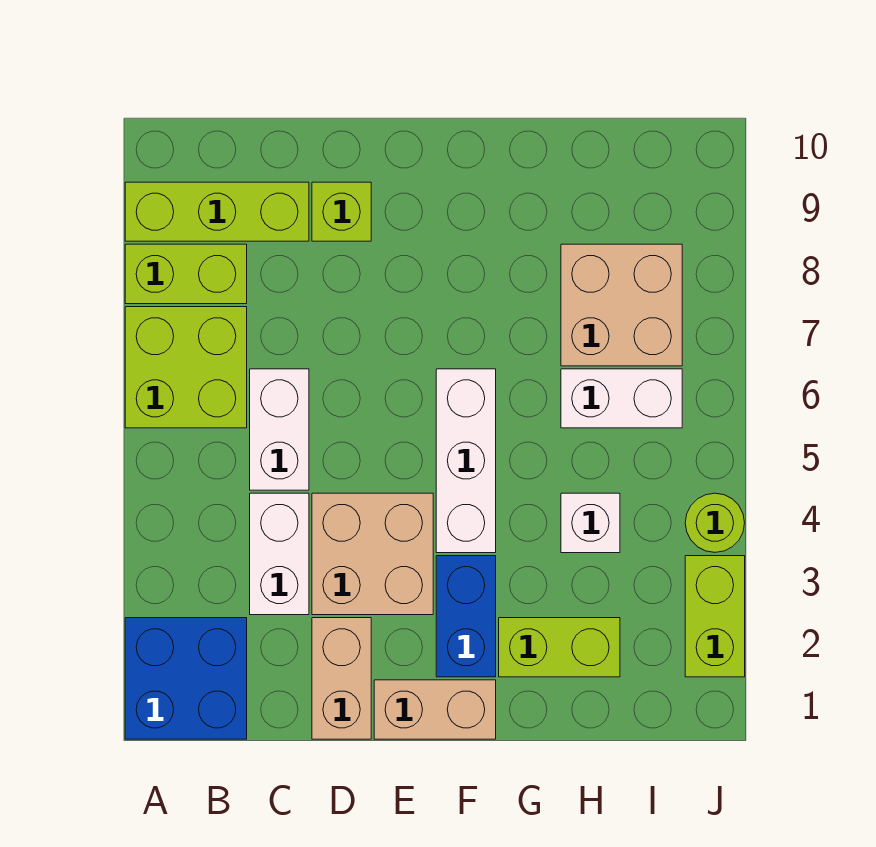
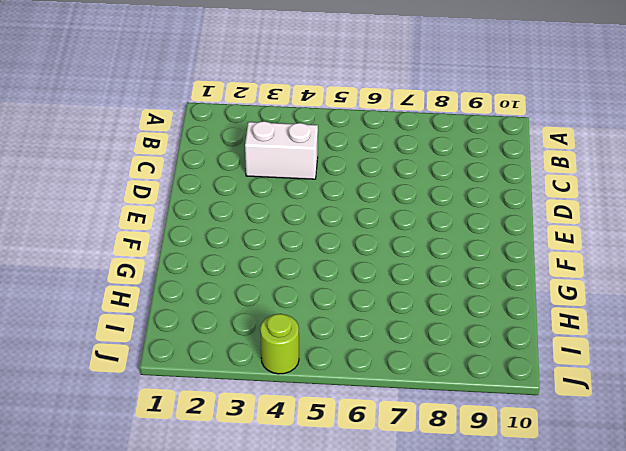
none -> blue 2x2 brick [125,618,247,739]
none -> lime 2x2 brick [125,307,247,428]
none -> lime 1x2 brick [125,244,247,304]

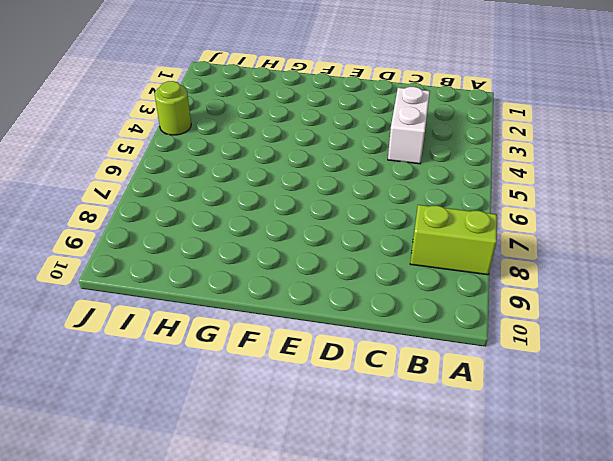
none -> blue 2x2 brick [125,618,247,739]
none -> lime 2x2 brick [125,307,247,428]
none -> lime 1x3 brick [125,182,309,241]

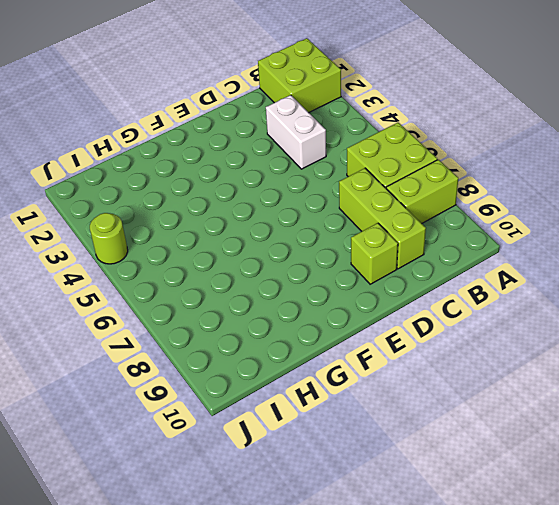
lime 2x2 brick [258,38,341,113] -> blue 2x2 brick [125,618,247,739]
lime 1x3 brick [339,168,426,269] -> lime 1x3 brick turned to [125,182,309,241]
none -> white 1x2 brick [250,369,309,490]
none -> tan 1x2 brick [312,618,371,739]
none -> tan 2x2 brick [312,493,433,615]

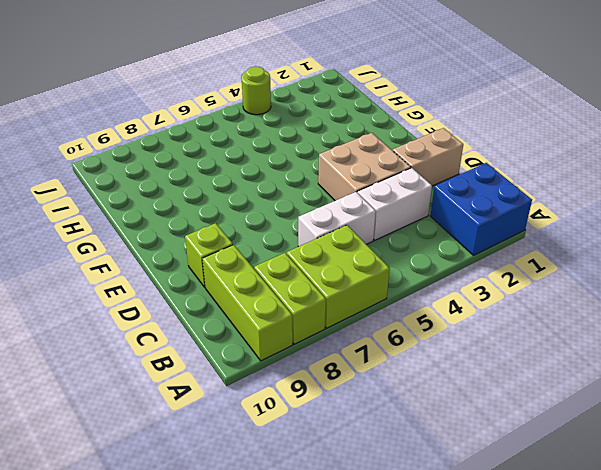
none -> tan 1x2 brick [374,680,496,739]
none -> blue 1x2 brick [436,556,496,677]
none -> white 1x3 brick [436,369,496,553]

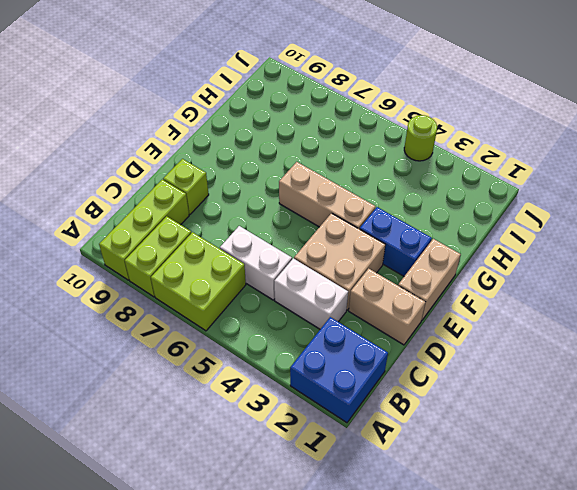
tan 1x3 brick [279,162,375,229] -> white 1x3 brick [436,369,496,553]
none -> lime 1x2 brick [499,618,620,677]
none -> white 1x1 brick [561,493,620,553]
none -> white 1x2 brick [561,369,682,428]

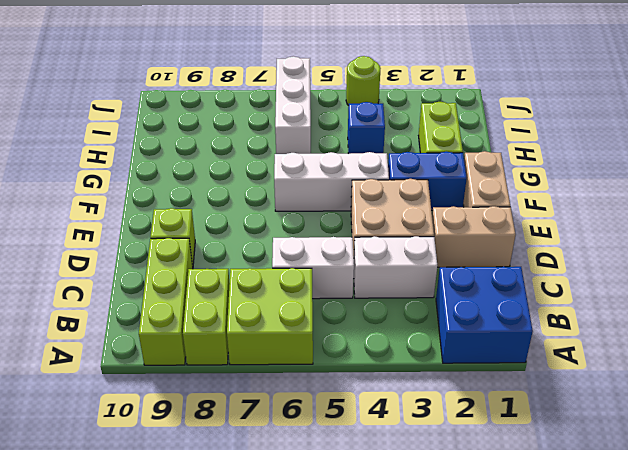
blue 1x1 brick [348,102,385,154] -> white 1x1 brick [561,493,620,553]
white 1x3 brick [275,56,311,154] -> white 1x2 brick [561,369,682,428]
none -> tan 2x2 brick [561,244,682,366]
none -> lime 1x2 brick [685,556,745,677]

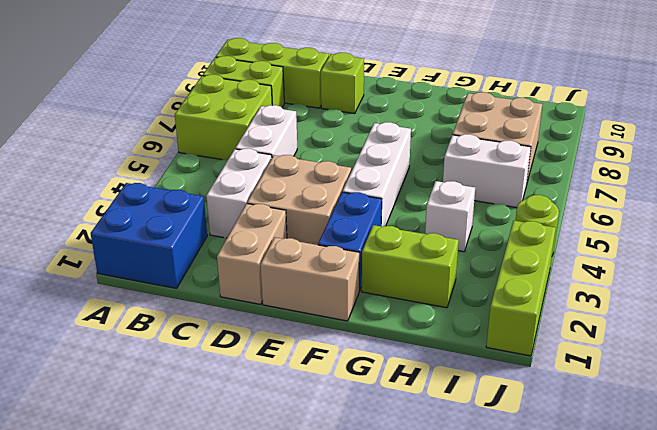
lime 1x3 brick [486,221,556,356] -> lime 1x2 brick [685,556,745,677]

